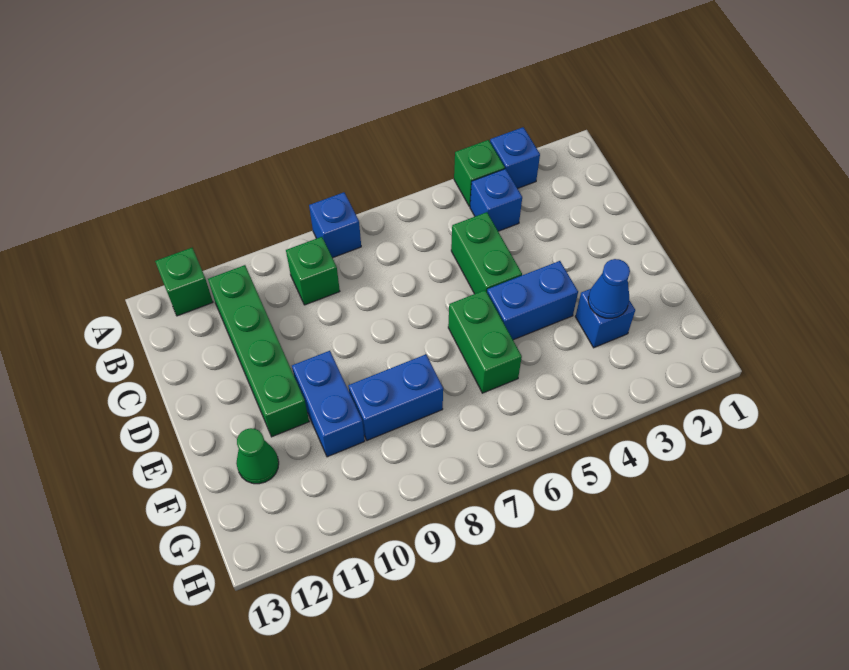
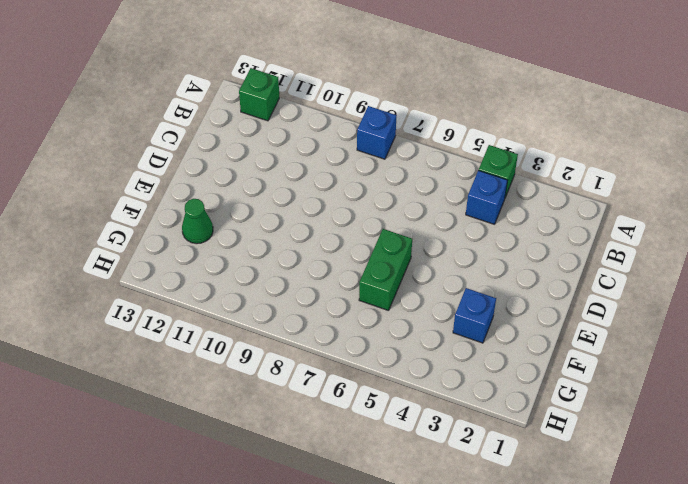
none -> blue 1x1 brick [490,127,540,188]
none -> green 1x1 brick [286,237,340,305]
none -> green 1x4 brick [208,265,309,437]

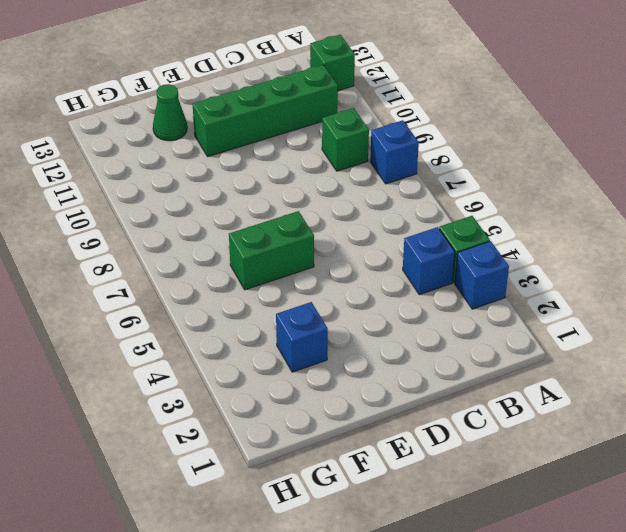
none -> green 1x2 brick [451,212,522,294]
none -> blue 1x2 brick [487,261,578,340]
none -> blue 1x2 brick [292,351,365,457]

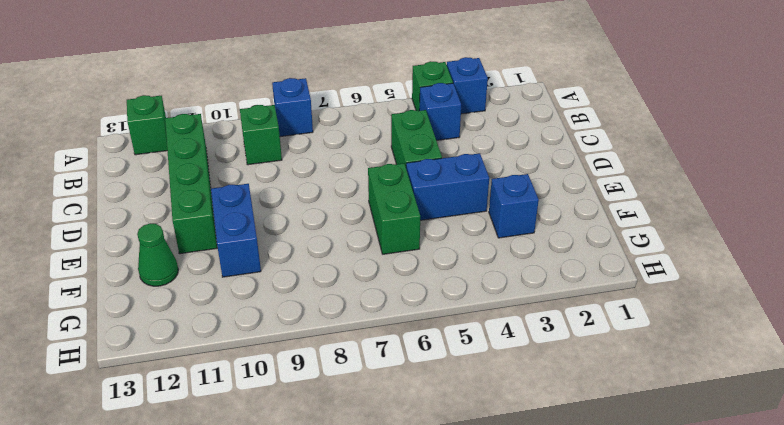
none -> blue 1x2 brick [348,354,443,440]
none -> blue 1x1 cone [588,259,630,318]

